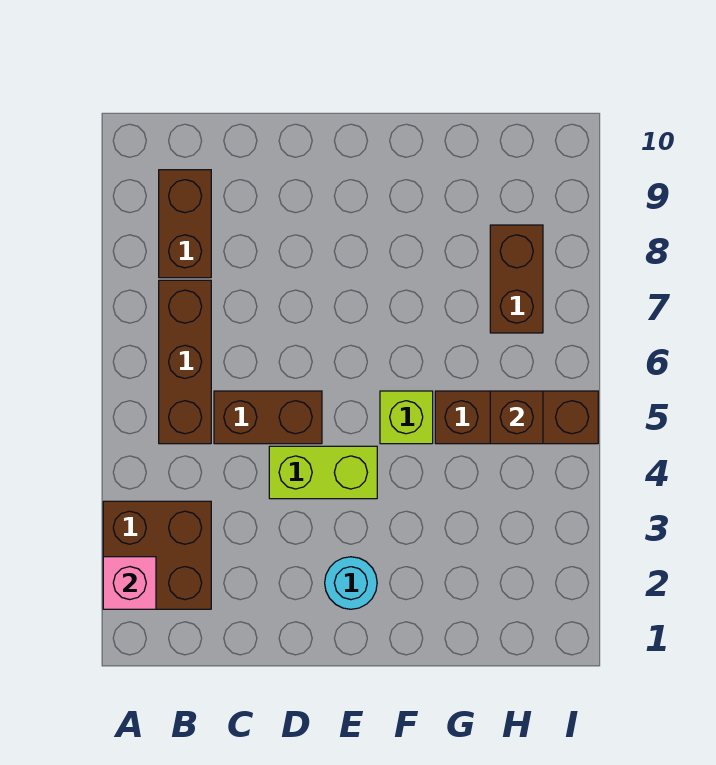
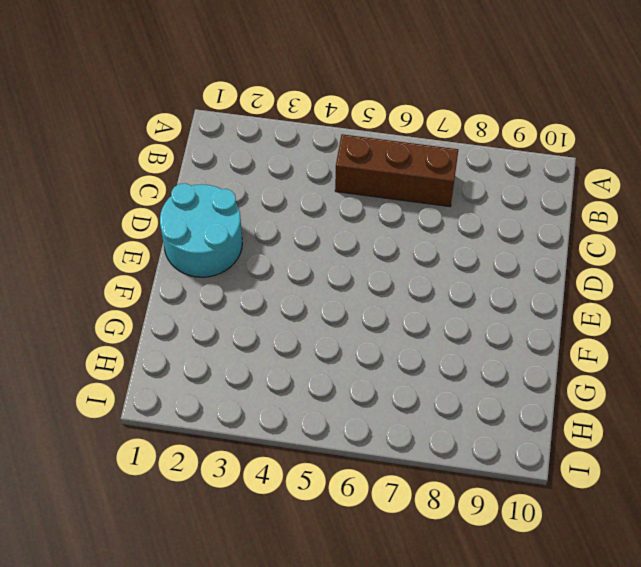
cyan 2x2 round brick [160,183,242,277] -> cyan 1x1 round brick [325,557,377,609]
none -> brown 2x2 brick [103,501,211,609]
none -> brown 1x2 brick [159,170,211,278]

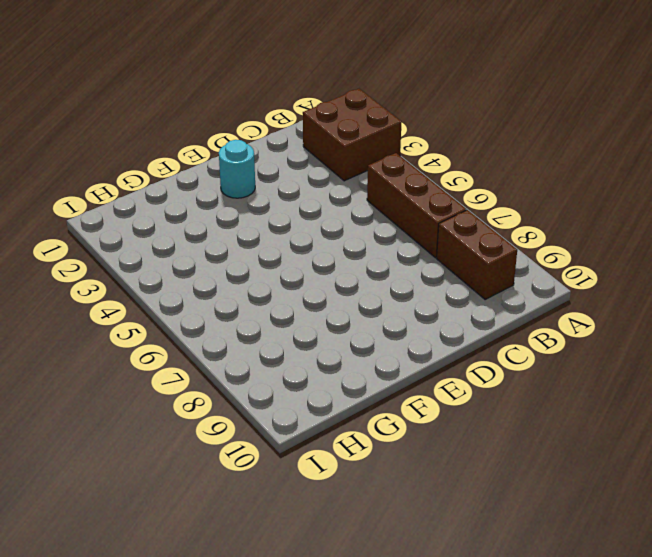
none -> brown 1x2 brick [214,391,322,444]
none -> lime 1x2 brick [269,446,377,499]

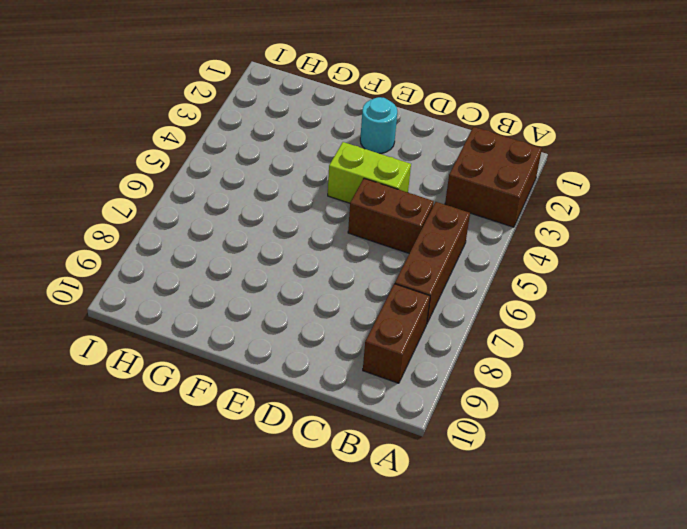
none -> lime 1x1 brick [380,391,433,444]
none -> brown 1x3 brick [435,391,598,444]

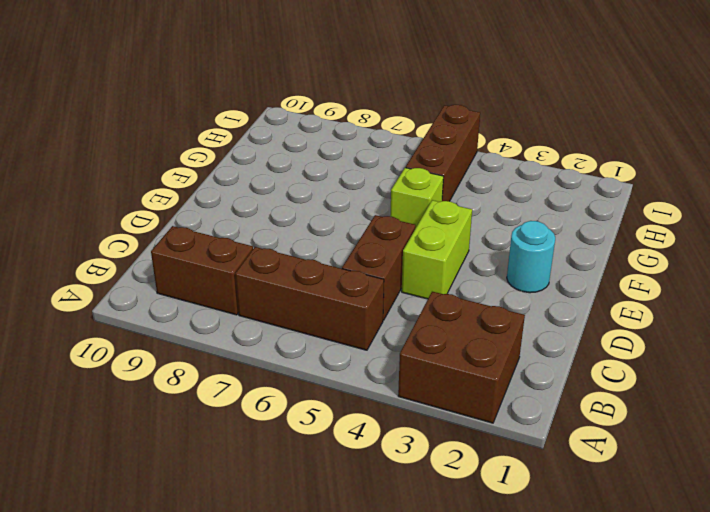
none -> brown 1x2 brick [490,225,543,333]
none -> pink 1x1 brick [103,557,156,609]

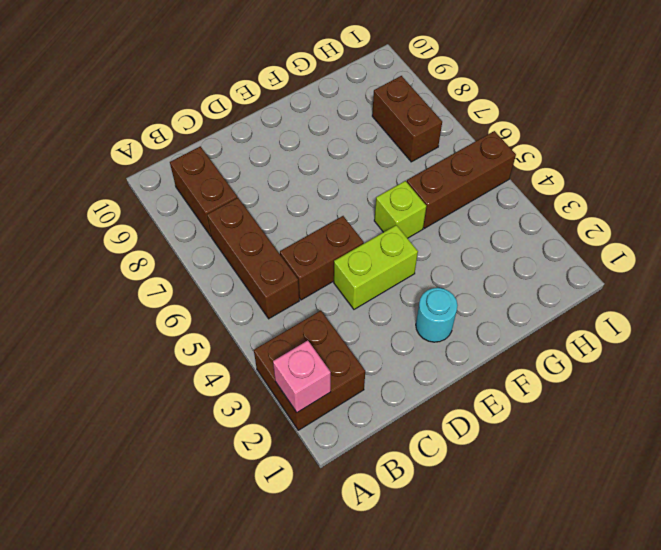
none -> brown 1x1 brick [490,391,543,444]

